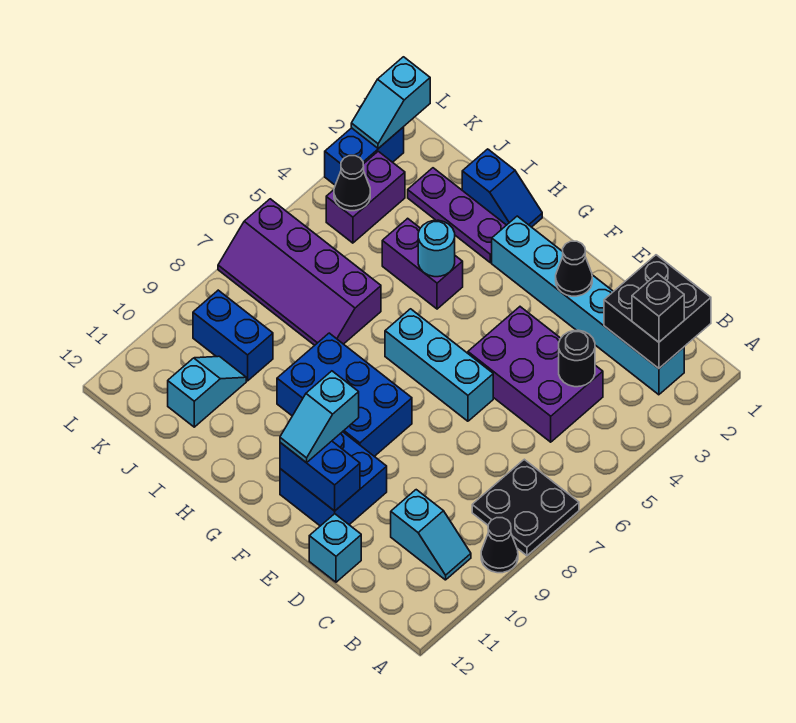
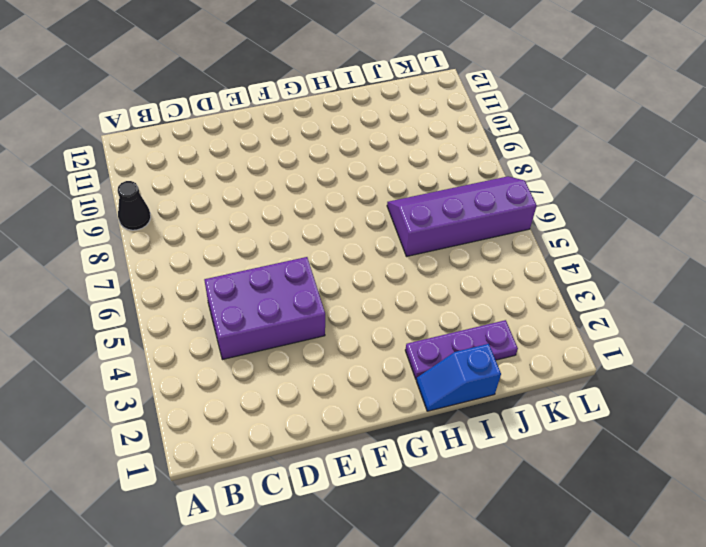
none -> black 2x2 plate [472,459,579,556]
none -> cyan 1x6 brick [492,216,684,395]
none -> cyan 1x2 slope [391,490,471,580]

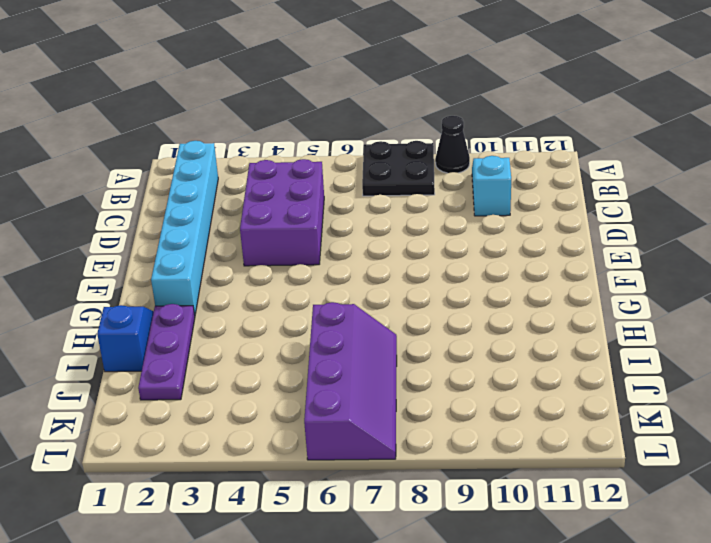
none -> cyan 1x1 brick [309,514,361,582]
none -> cyan 1x3 brick [385,309,493,421]
none -> blue 2x2 brick [280,432,387,526]

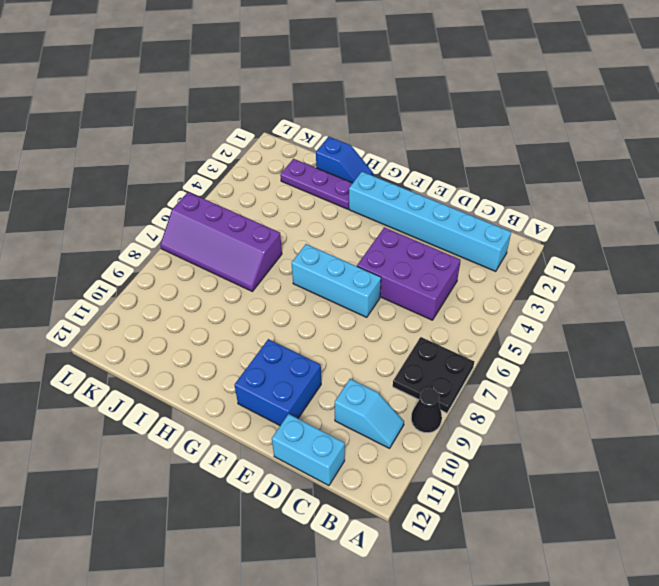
cyan 1x2 brick [272,414,345,486] -> cyan 1x1 brick [309,514,361,582]
none -> blue 2x3 brick [277,333,412,456]
none -> purple 1x2 brick [382,218,463,309]
none -> blue 1x2 brick [193,290,273,381]

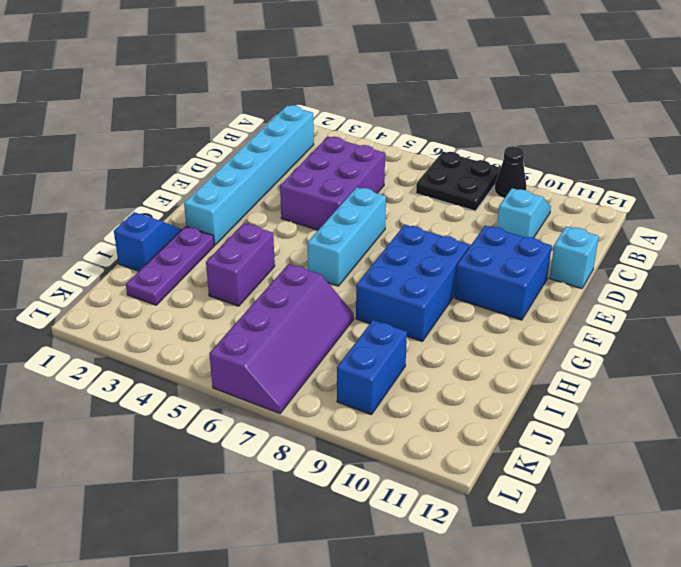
none -> cyan 1x2 slope [168,356,246,427]
none -> purple 1x2 brick [326,151,405,243]
none -> blue 1x2 brick [325,127,404,185]

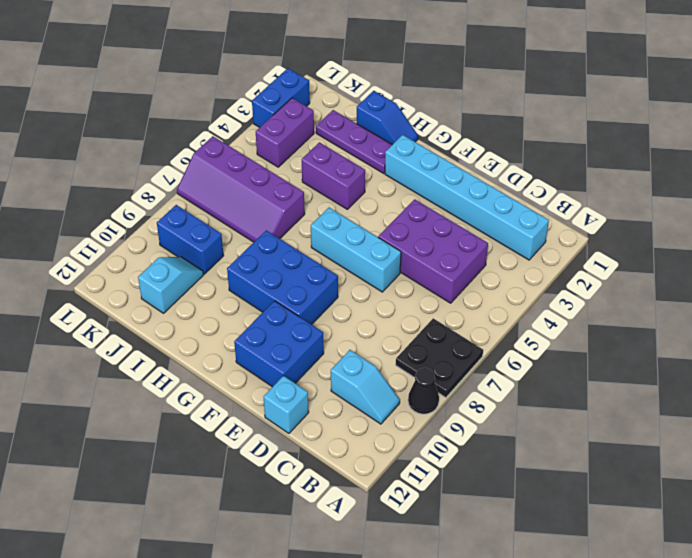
none -> black 2x2 brick [604,255,711,368]
none -> black 1x1 round brick [559,330,595,387]
none -> black 1x1 cone [556,241,592,296]

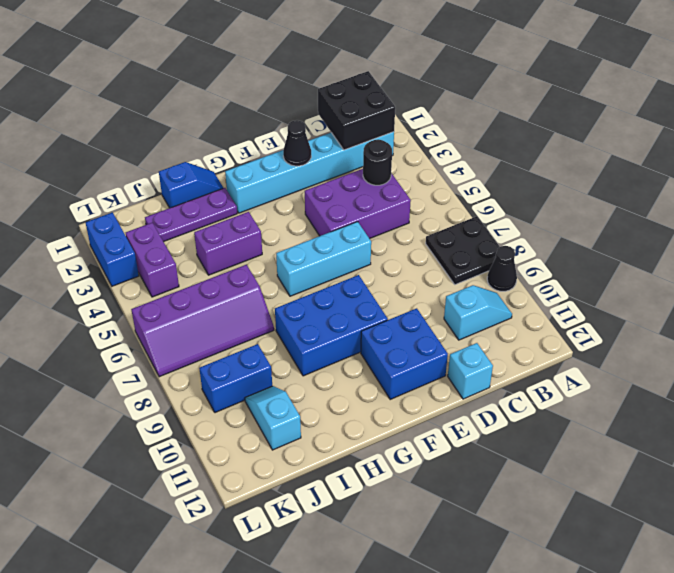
none -> blue 1x2 brick [280,441,360,511]
none -> cyan 1x1 round brick [418,220,455,277]
none -> black 1x1 cone [334,156,370,211]

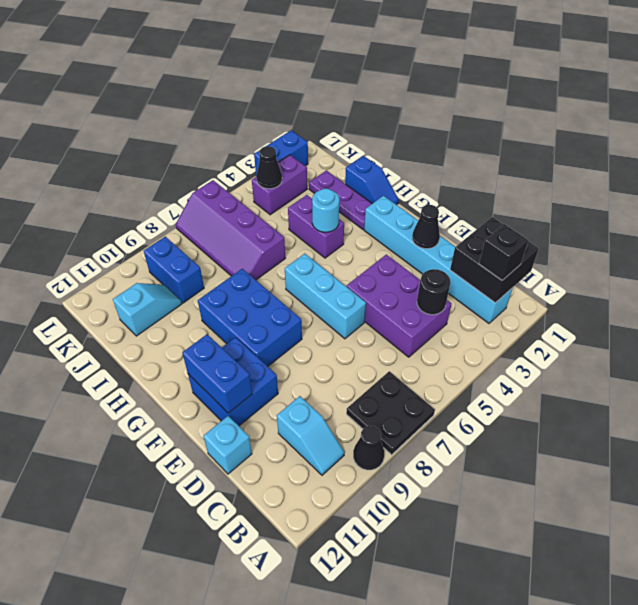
none -> cyan 1x2 slope [351,57,430,148]
none -> cyan 1x2 slope [280,371,359,463]

